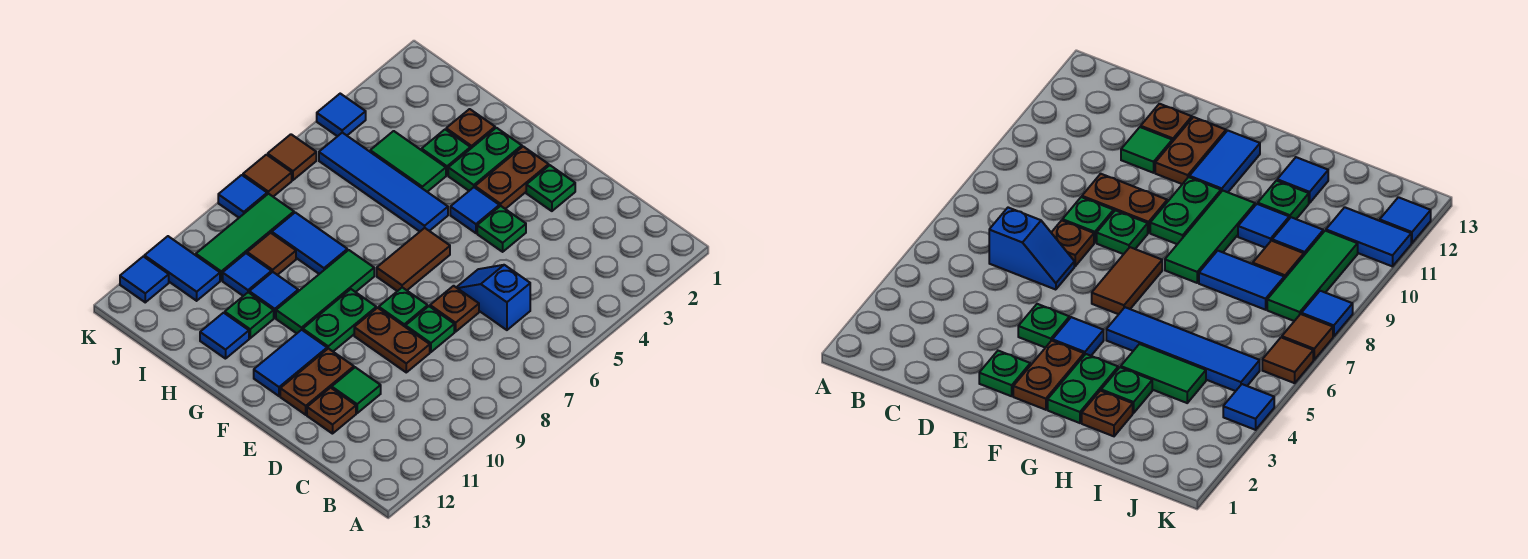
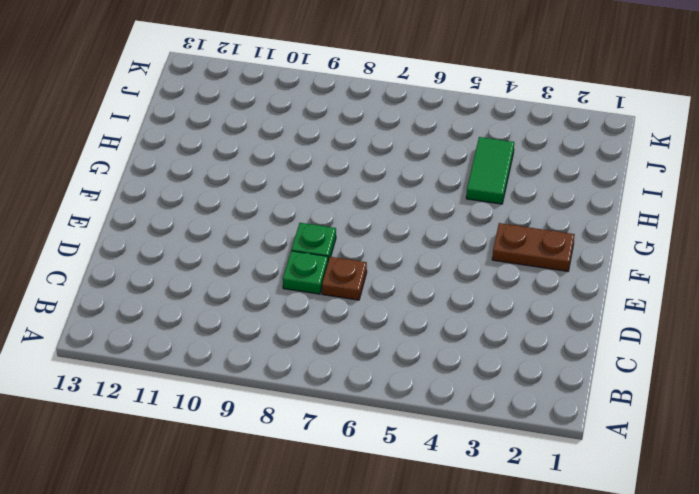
none -> blue 1x2 slope [456,265,530,330]
none -> brown 1x2 plate [354,308,430,372]
none -> green 1x1 tile [332,367,381,413]
none -> brown 1x1 plate [307,388,356,434]

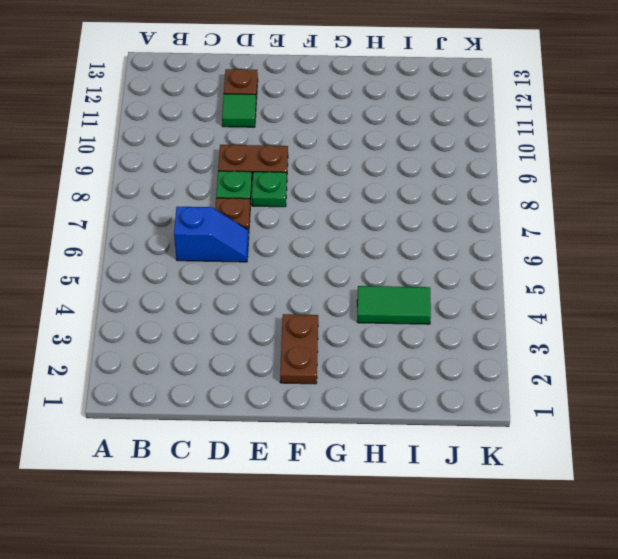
none -> green 1x1 plate [526,165,575,211]
none -> green 1x1 plate [477,206,526,252]
none -> brown 1x2 plate [280,348,354,415]
none -> blue 1x1 tile [450,187,499,233]

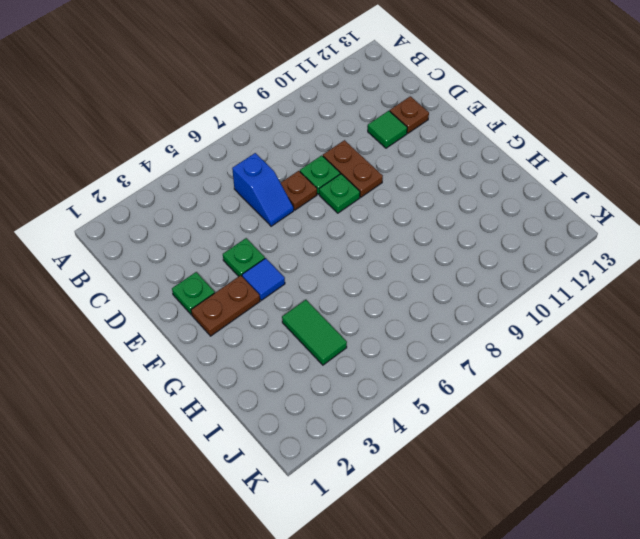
none -> brown 1x2 plate [280,348,354,415]
none -> brown 1x2 tile [377,228,450,291]
none -> green 1x2 plate [303,289,376,351]
none -> blue 1x2 tile [254,330,327,396]

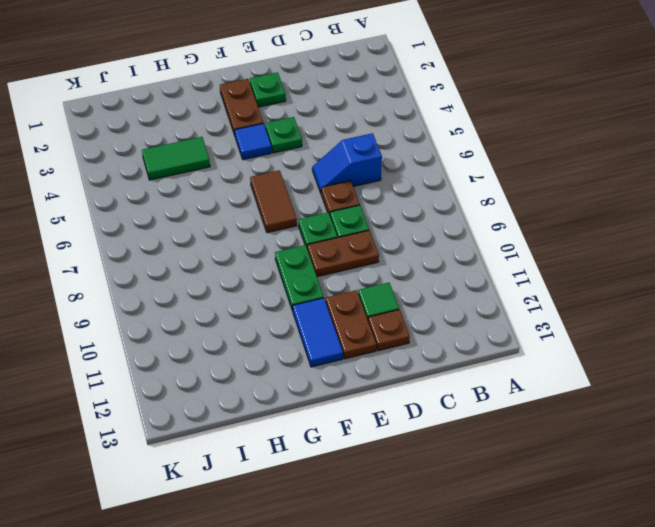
none -> green 1x2 plate [448,128,522,191]
none -> blue 1x4 tile [319,133,448,231]
none -> green 1x3 tile [276,250,374,333]
none -> brown 1x1 plate [446,109,495,149]

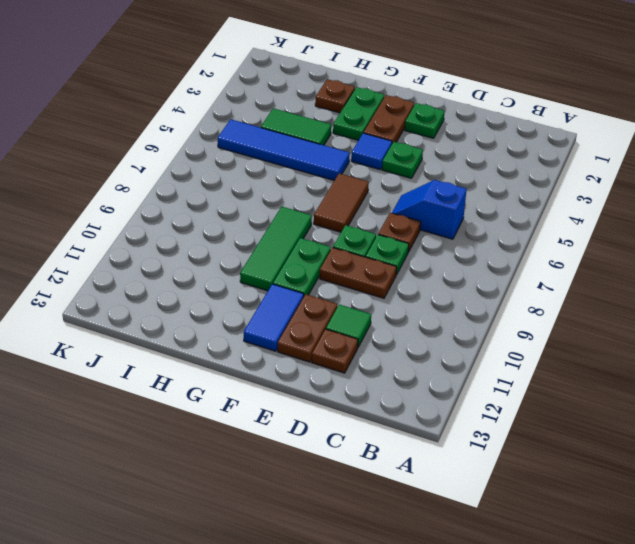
none -> green 1x1 plate [422,130,470,175]
none -> blue 1x2 tile [272,212,347,274]
none -> blue 1x1 tile [249,272,298,318]
none -> green 1x1 plate [225,292,274,338]

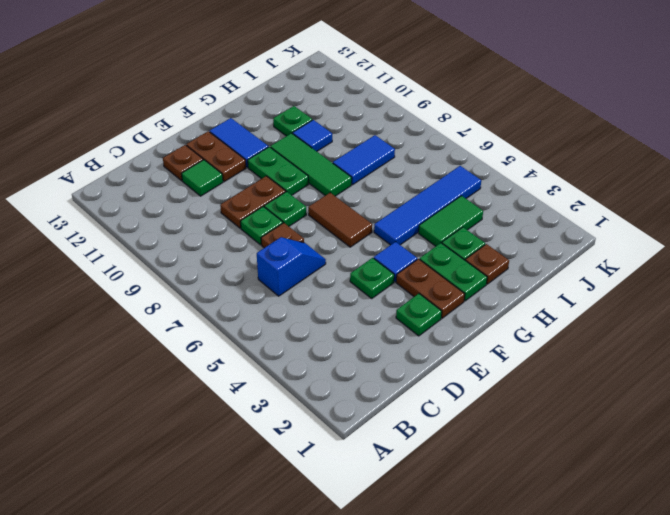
none -> blue 1x1 tile [200,313,249,359]
none -> brown 1x1 tile [247,233,296,275]
none -> blue 1x1 tile [223,253,271,296]
none -> green 1x3 tile [196,194,294,280]

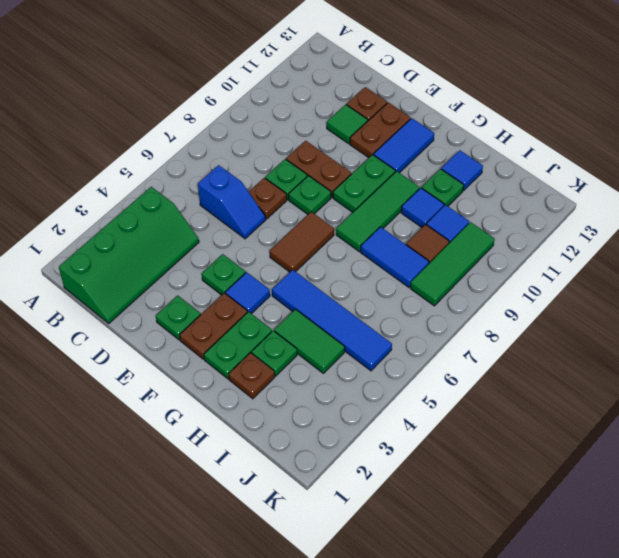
green 2x4 slope [59,187,199,323] -> none
none -> blue 1x2 tile [144,236,220,301]
none -> blue 1x1 tile [317,94,366,136]
none -> brown 1x1 tile [268,134,316,180]
none -> brown 1x1 tile [243,155,292,197]

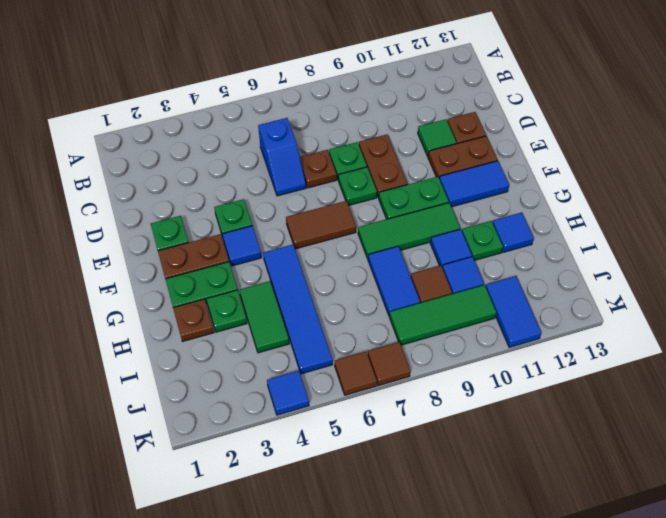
none -> blue 1x1 tile [218,175,267,218]
none -> blue 1x1 tile [120,256,169,302]

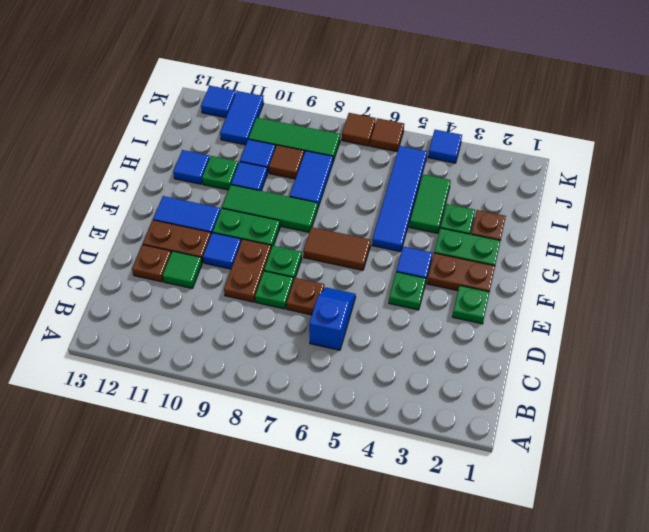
blue 1x1 tile [203,233,241,269] -> blue 1x1 tile moved to [218,175,267,218]

